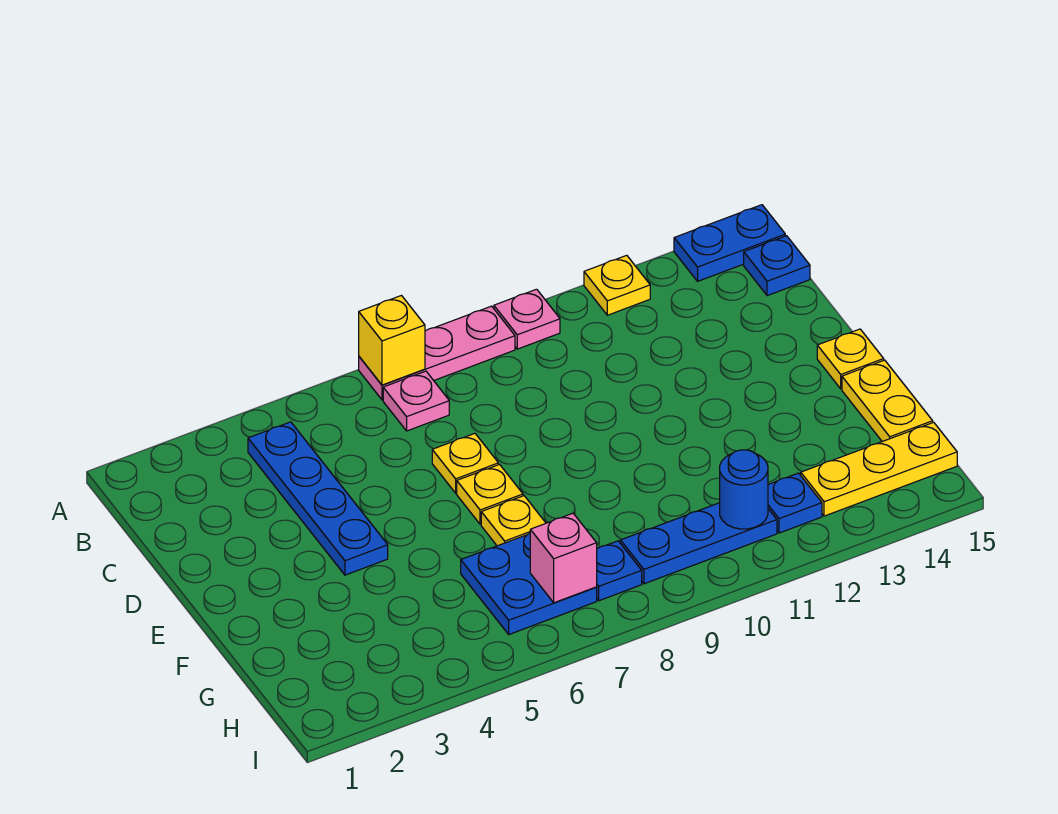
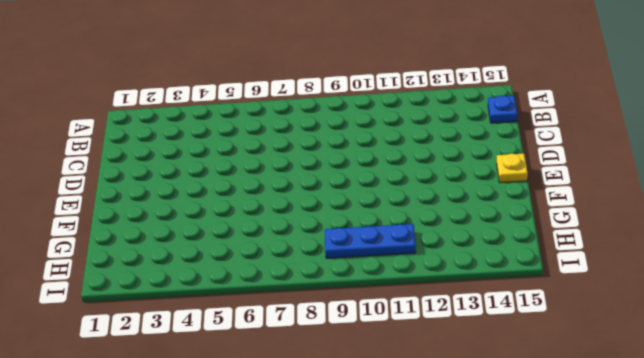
none -> pink 1x3 plate [359,306,515,400]
none -> pink 1x1 plate [494,289,560,349]
none -> yellow 1x1 plate [584,255,650,315]

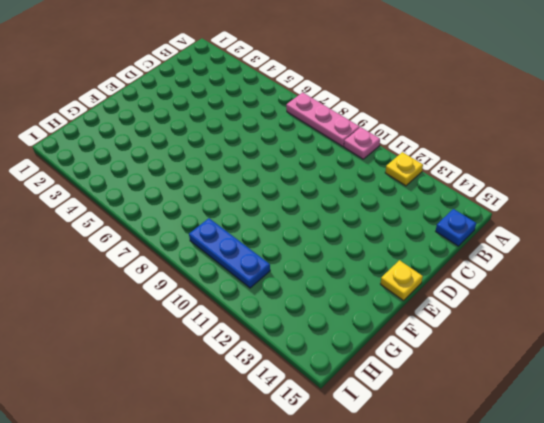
none -> blue 1x2 plate [674,205,785,281]
none -> blue 1x4 plate [248,422,388,575]
none -> pink 1x1 plate [383,371,449,431]

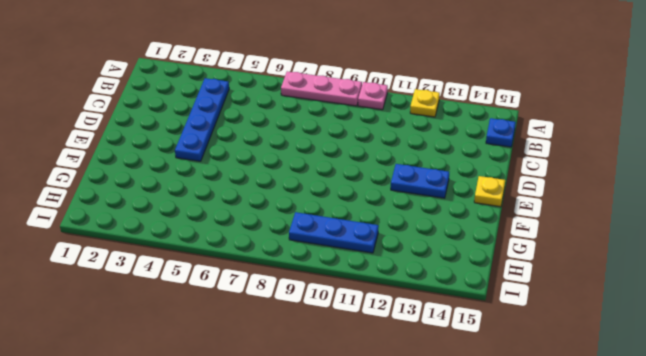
blue 1x2 plate [391,164,449,198] -> blue 1x2 plate moved to [674,205,785,281]
none -> pink 1x1 plate [383,371,449,431]
none -> yellow 1x1 plate [432,433,498,493]
none -> yellow 1x1 plate [457,465,523,524]

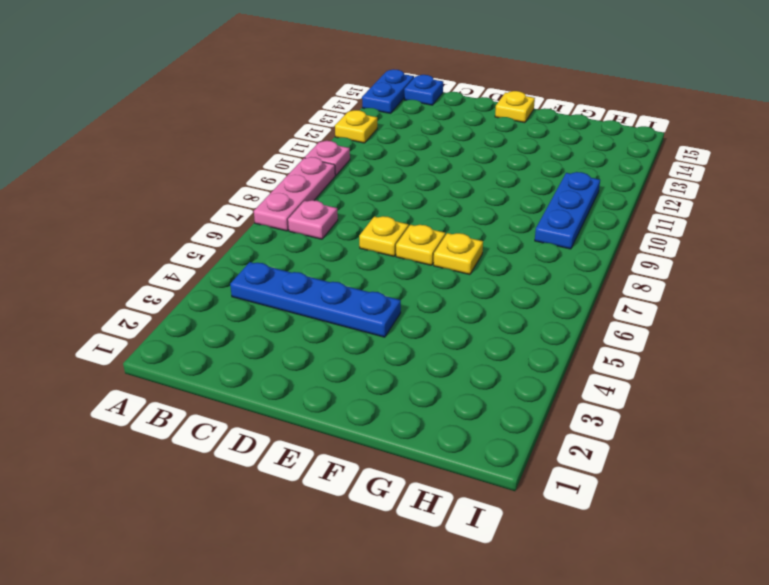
none -> yellow 1x2 plate [842,360,933,442]
none -> blue 2x2 plate [461,533,597,634]
none -> blue 1x1 plate [597,541,642,601]

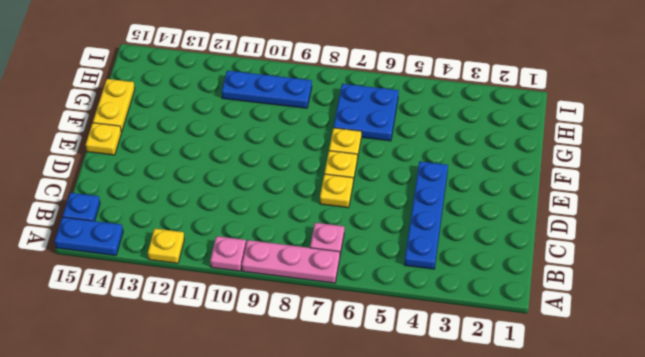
none -> blue 1x1 plate [597,541,642,601]
none -> blue 1x1 plate [768,473,822,533]
none -> yellow 1x3 plate [801,422,957,516]

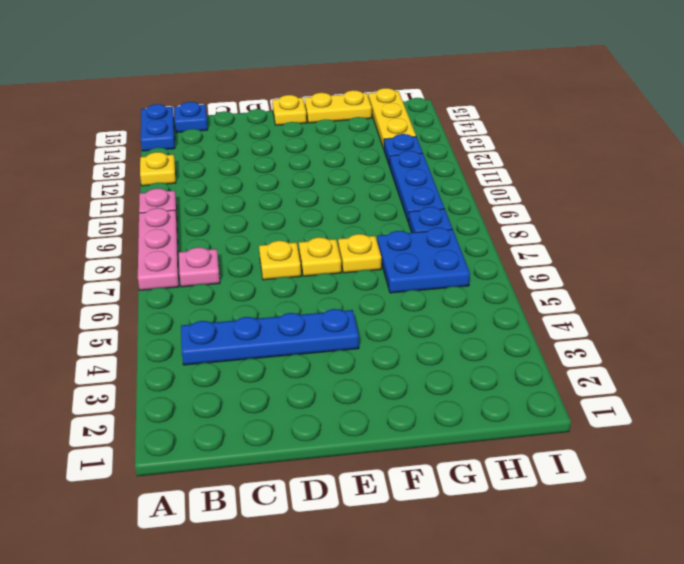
none -> yellow 1x1 brick [359,296,425,385]
none -> pink 1x1 brick [530,513,597,603]
none -> blue 1x1 round brick [720,450,768,529]

